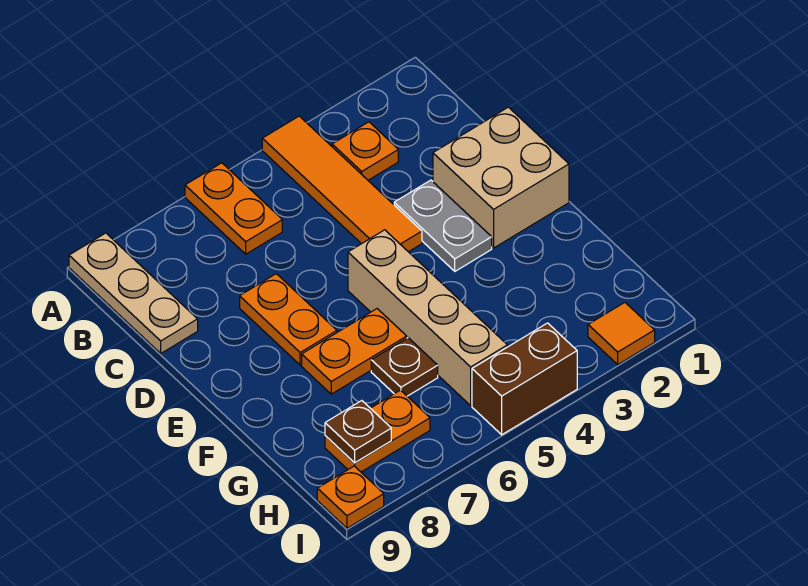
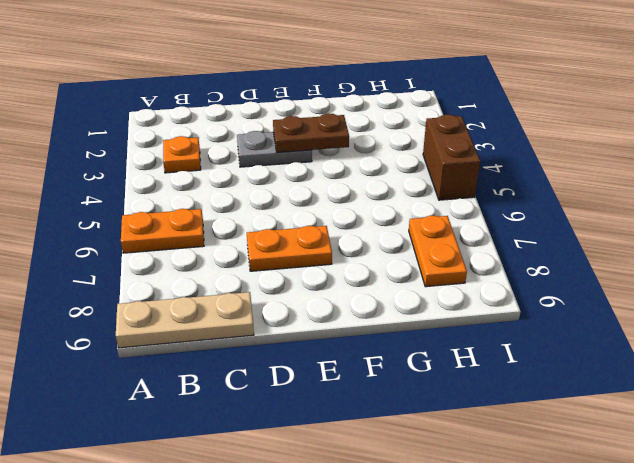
brown 1x2 plate [273,113,349,152] -> none
none -> orange 1x4 tile [262,116,422,252]
none -> tan 2x2 brick [433,107,569,248]
none -> tan 1x4 brick [348,230,507,405]

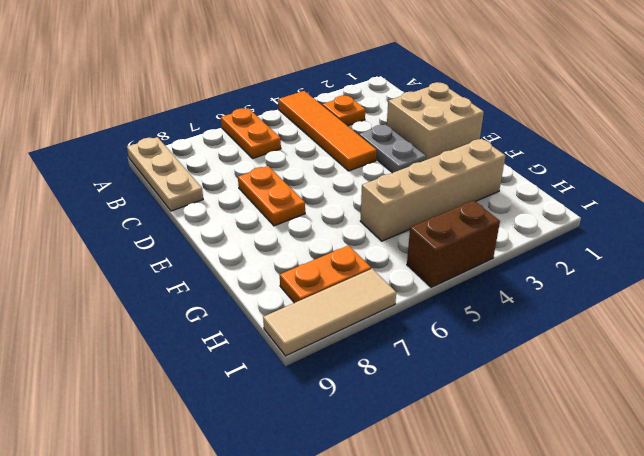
tan 1x4 brick [360,139,505,241] -> tan 1x4 brick turned to [348,230,507,405]
tan 1x3 tile [263,269,396,356] -> orange 1x1 plate [317,466,384,528]
none -> orange 1x2 plate [302,309,407,394]
none -> brown 1x1 plate [371,338,438,396]
none -> orange 1x1 tile [588,302,655,364]

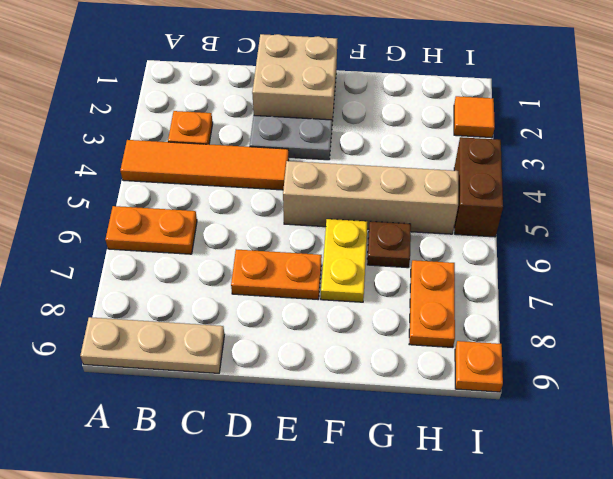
yellow 1x2 plate [321,219,368,302] -> orange 1x2 plate [302,309,407,394]
none -> brown 1x1 plate [325,401,391,463]

